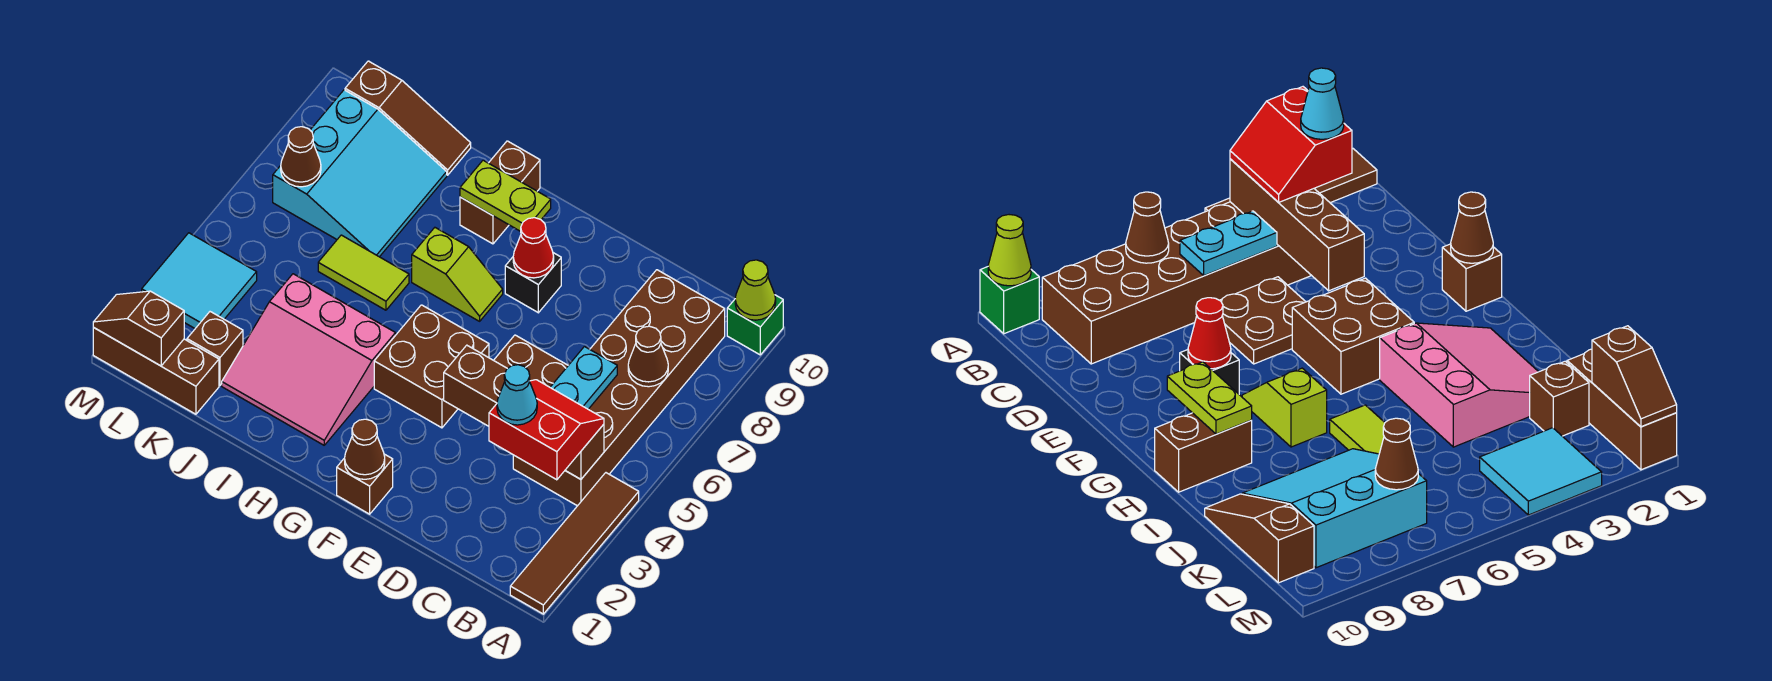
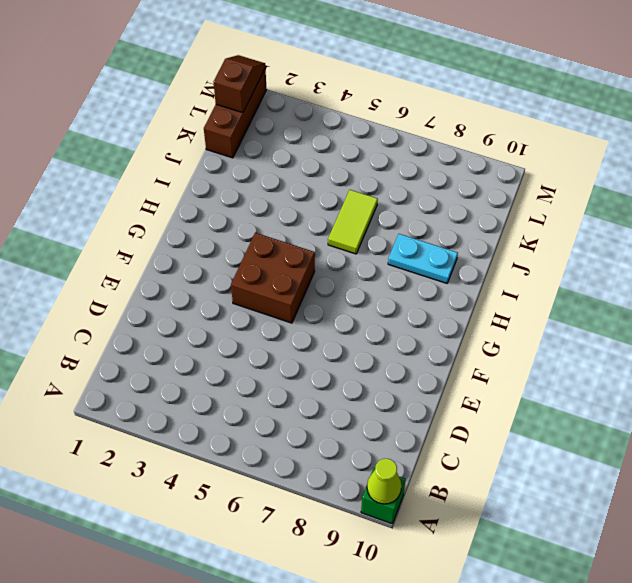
cyan 1x2 plate [388,234,458,283] -> cyan 1x2 plate moved to [550,347,617,409]
none -> brown 1x4 tile [510,473,639,614]
none -> brown 2x6 brick [513,270,725,506]
none -> brown 2x2 plate [494,335,568,387]

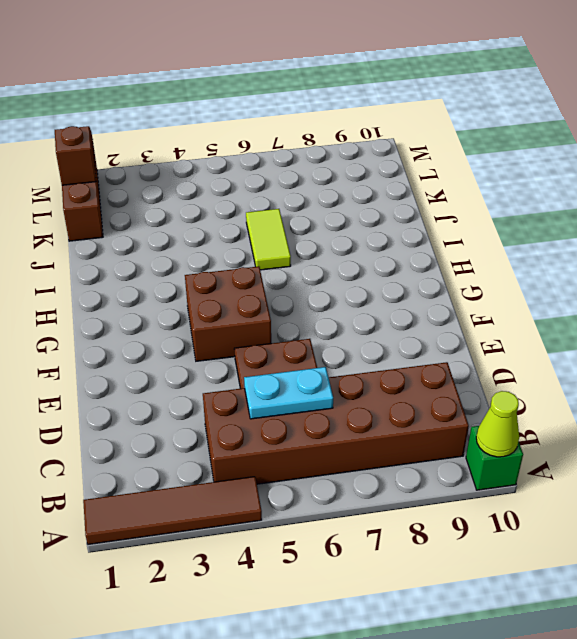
none -> brown 1x1 brick [337,454,393,514]
none -> black 1x1 brick [505,253,561,313]
none -> lime 1x2 slope [412,228,503,321]

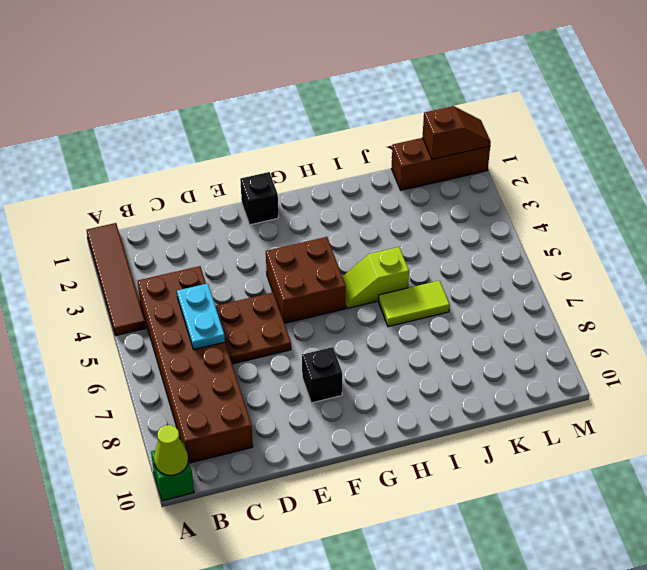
black 1x1 brick [240,172,278,225] -> brown 1x1 brick [337,454,393,514]
lime 1x2 slope [343,247,409,309] -> lime 1x2 slope moved to [412,228,503,321]
none -> pink 3x3 slope [222,274,396,445]
none -> brown 1x2 brick [460,141,540,244]
none -> cyan 3x3 slope [273,90,447,257]

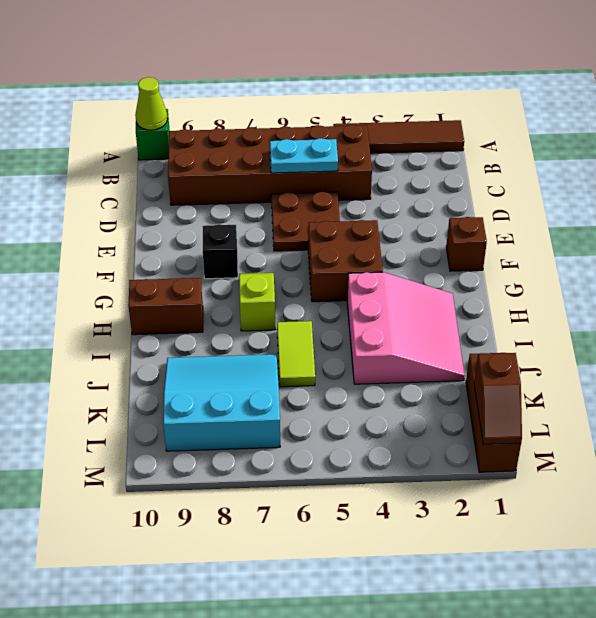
none -> brown 1x3 slope [345,61,471,175]
none -> brown 1x1 brick [187,312,243,385]
none -> cyan 2x2 tile [142,233,257,328]

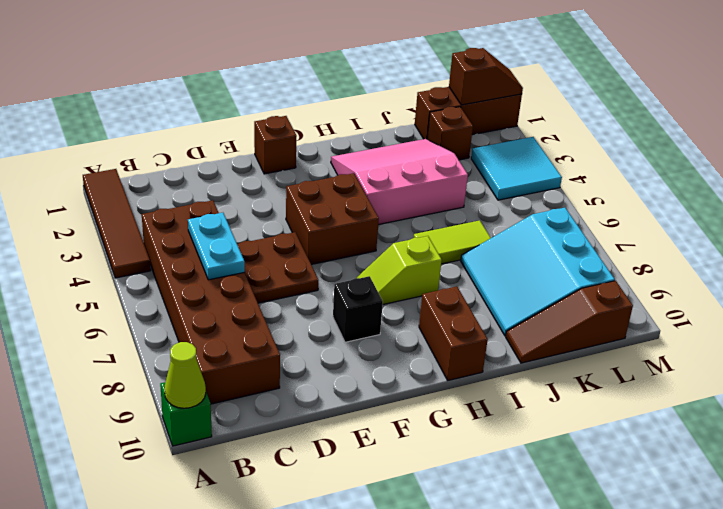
none -> brown 1x4 brick [444,345,604,479]
none -> brown 1x1 cone [628,326,668,387]
none -> brown 1x1 cone [345,419,385,479]

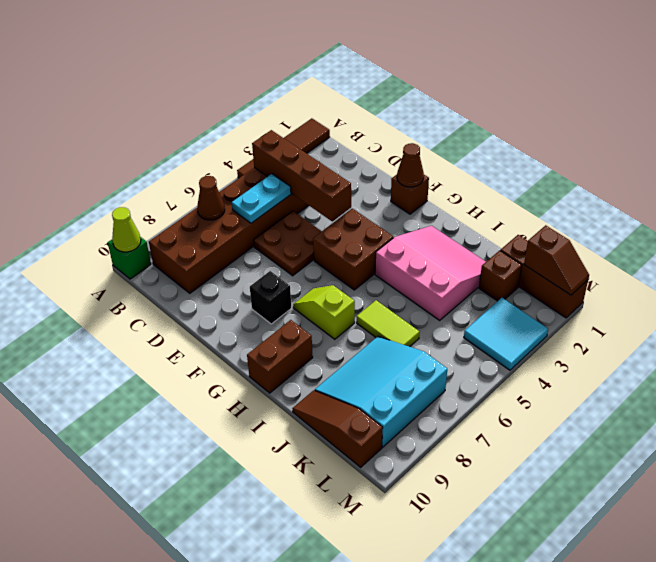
none -> red 1x1 cone [513,218,554,278]
none -> lime 1x2 plate [460,160,551,231]
none -> brown 1x1 cone [281,127,321,187]

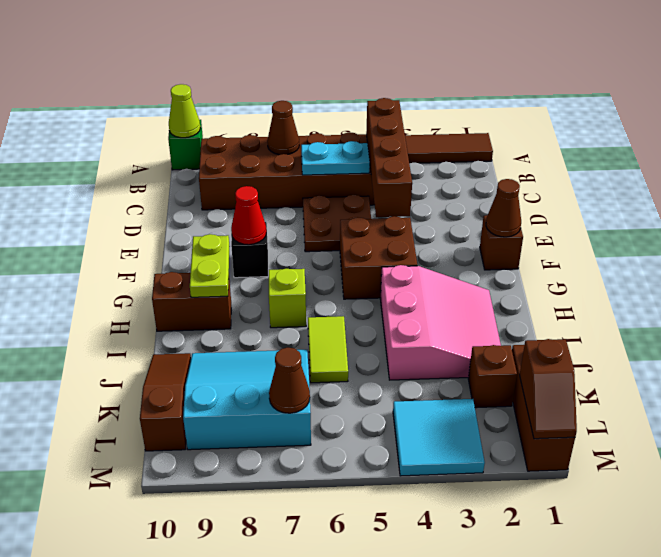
none -> red 2x2 slope [489,380,604,480]
none -> cyan 1x1 cone [497,365,537,425]

